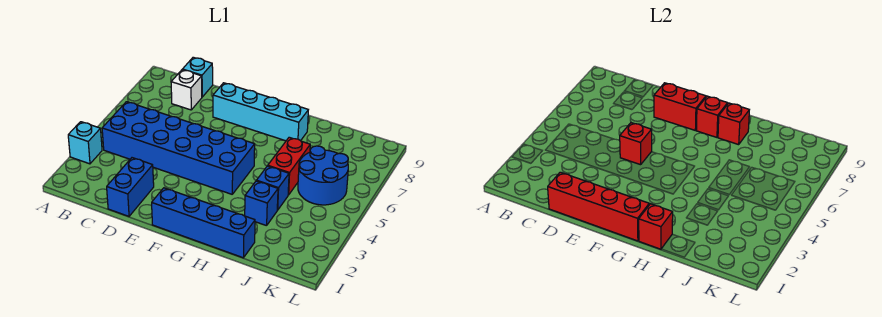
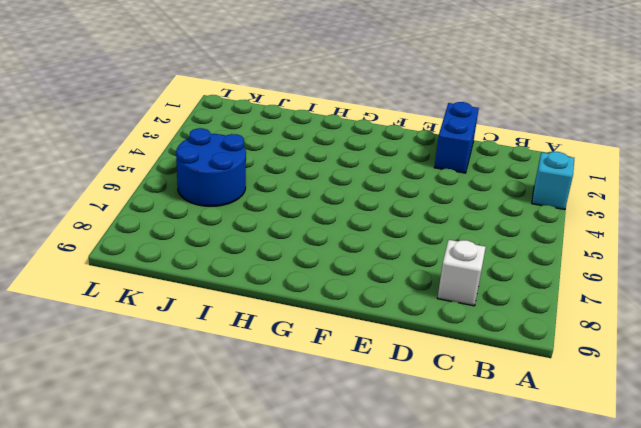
none -> blue 2x6 brick [102,102,255,194]
none -> cyan 1x1 brick [182,57,213,97]
none -> cyan 1x4 brick [213,83,308,141]

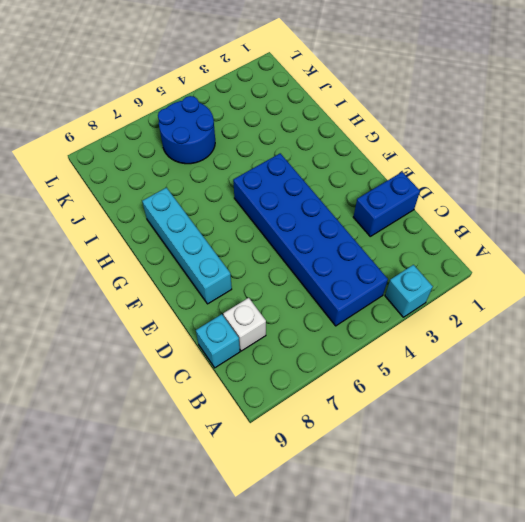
none -> blue 1x4 brick [152,188,255,258]
none -> blue 1x1 brick [245,181,278,226]
none -> blue 1x1 brick [257,166,289,210]

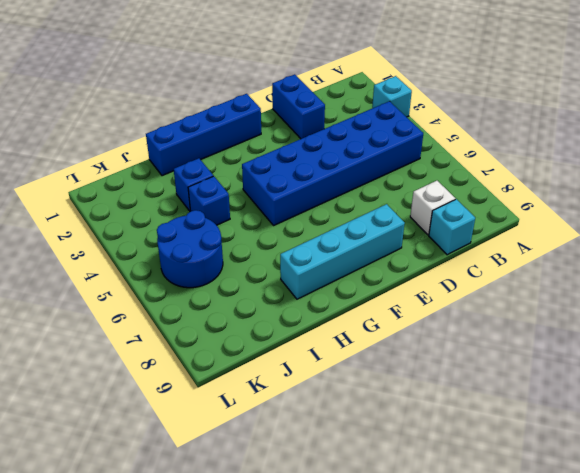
none -> red 1x2 brick [268,137,310,195]
none -> red 1x4 brick [548,172,649,241]
none -> red 1x1 brick [620,123,652,165]

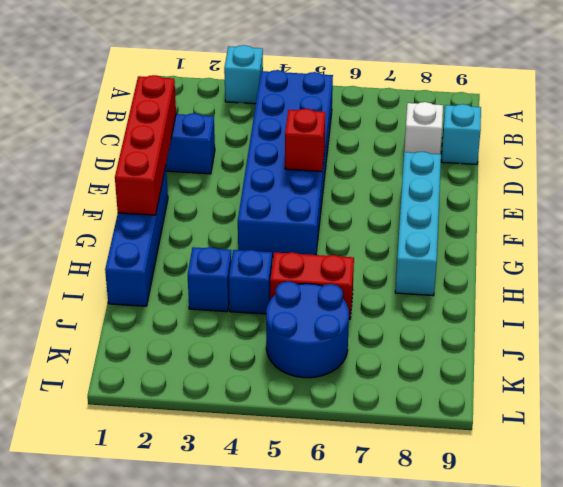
none -> red 1x2 brick [654,83,706,130]
none -> red 1x1 brick [696,96,728,137]
none -> red 1x1 brick [639,204,673,249]

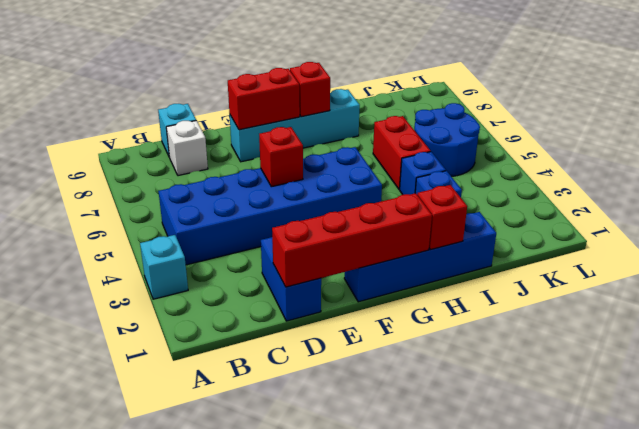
none -> red 1x1 brick [718,103,749,145]

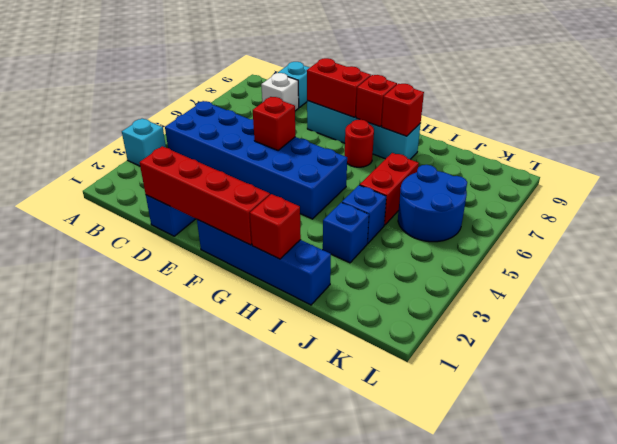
red 1x1 round brick [345,120,374,167] -> none

